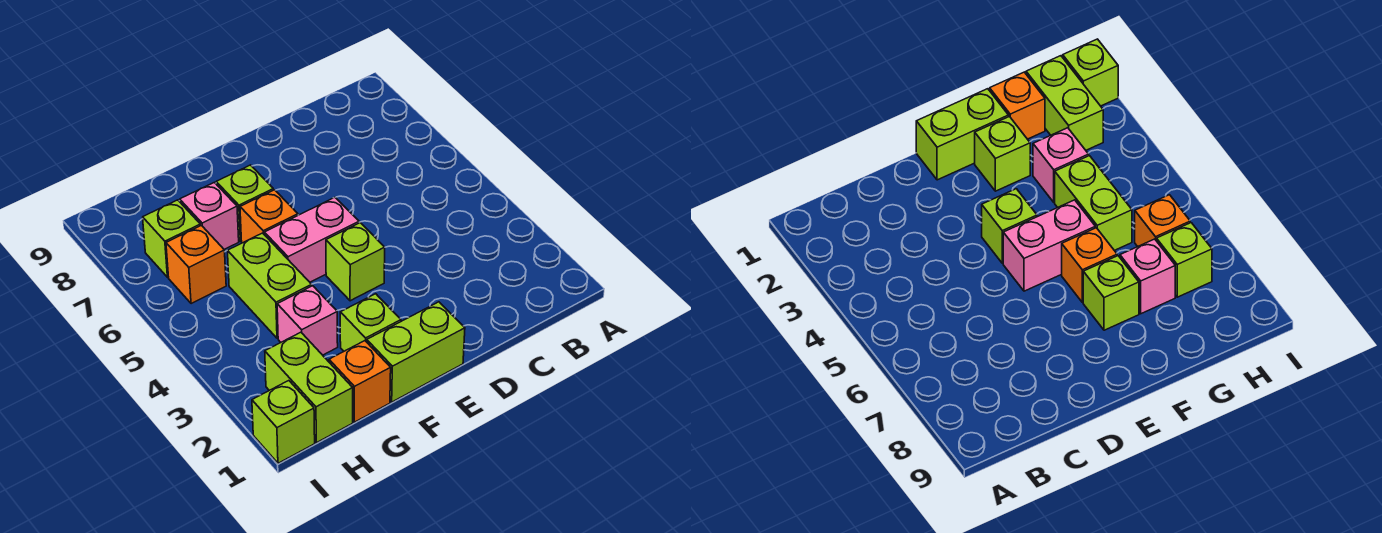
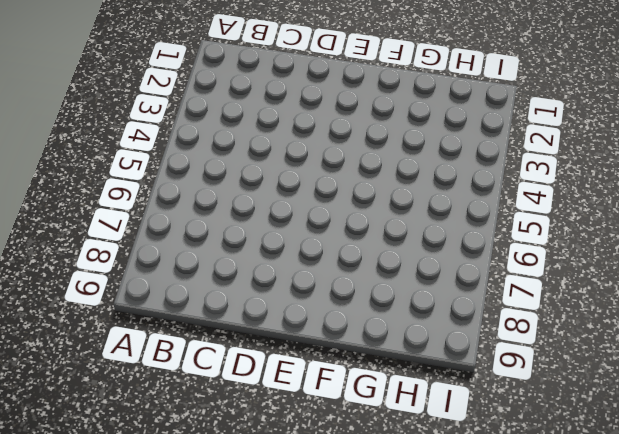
none -> lime 1x2 brick [367,302,465,402]
none -> lime 1x1 brick [326,223,385,301]
none -> pink 1x2 brick [264,197,359,282]

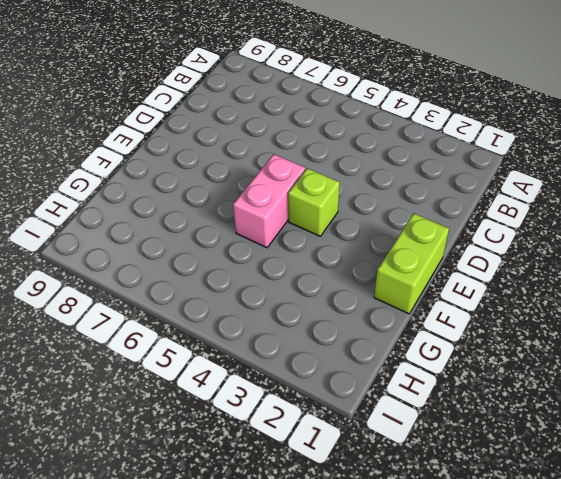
none -> lime 1x1 brick [340,294,401,351]
none -> orange 1x1 brick [240,190,298,243]
none -> lime 1x1 brick [216,165,273,241]

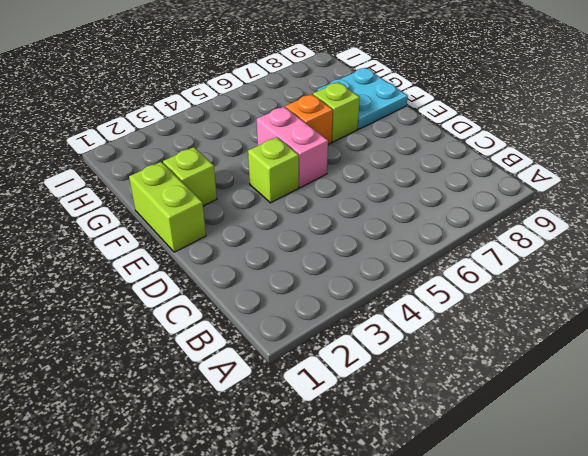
cyan 2x2 plate [318,68,408,129] -> none
none -> orange 1x1 brick [329,341,391,422]
none -> pink 1x1 brick [277,286,338,355]
none -> lime 1x2 brick [227,233,312,338]

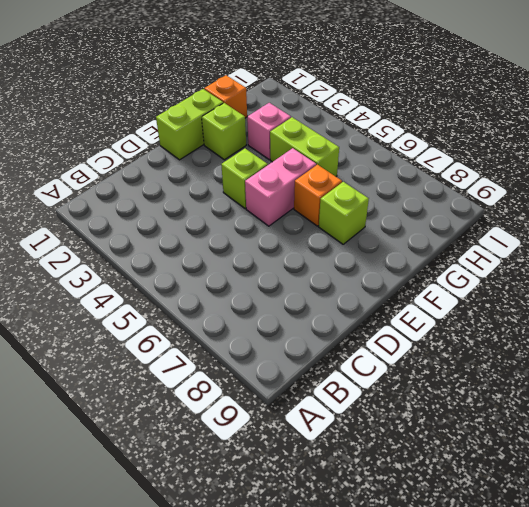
none -> pink 1x1 brick [180,182,239,249]
none -> lime 1x2 brick [265,332,353,443]
none -> orange 1x1 brick [166,225,226,304]

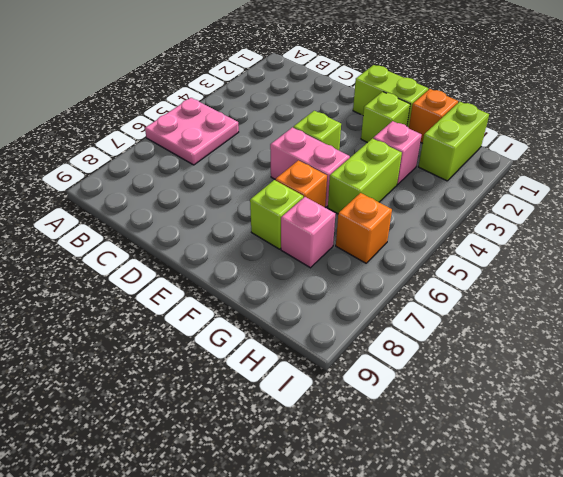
pink 2x2 plate [145,98,239,165] -> none
none -> lime 1x1 brick [143,200,200,277]
none -> lime 1x1 brick [252,381,315,463]

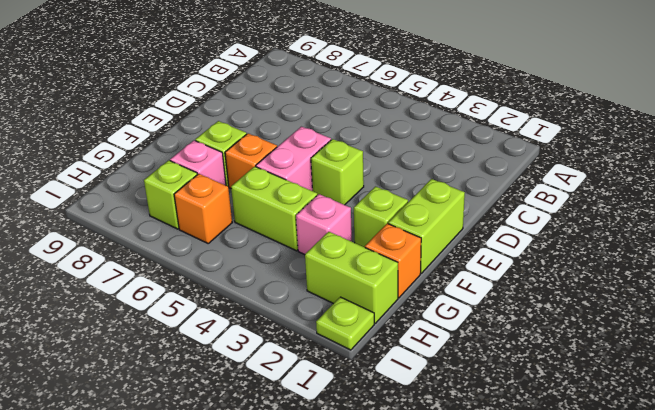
lime 1x1 plate [316,297,374,350] -> lime 1x1 brick [252,381,315,463]

